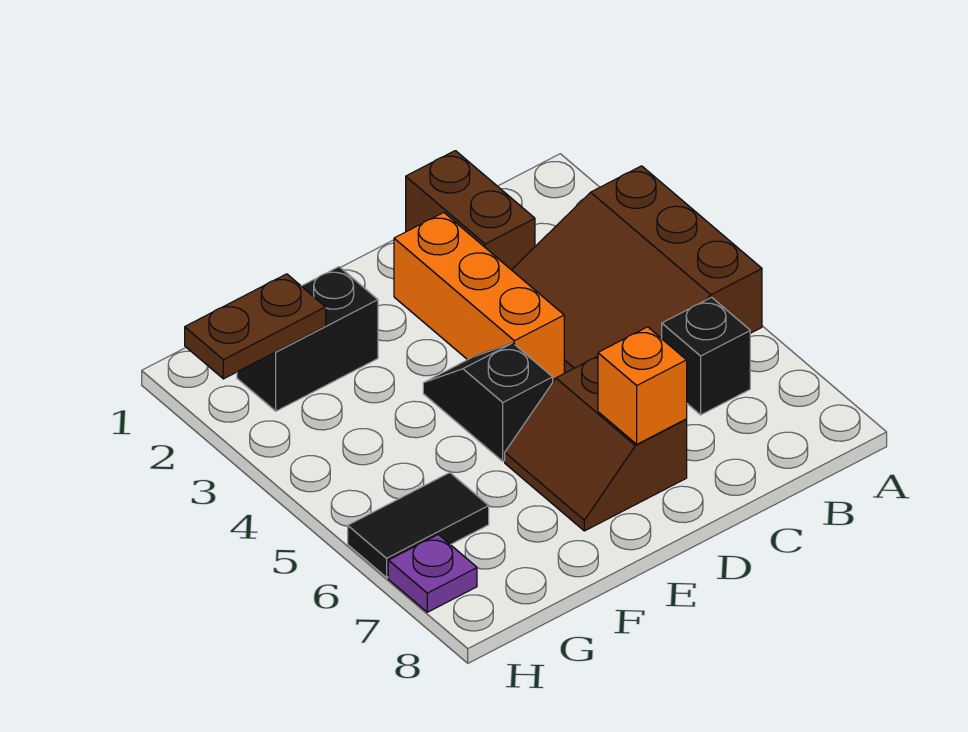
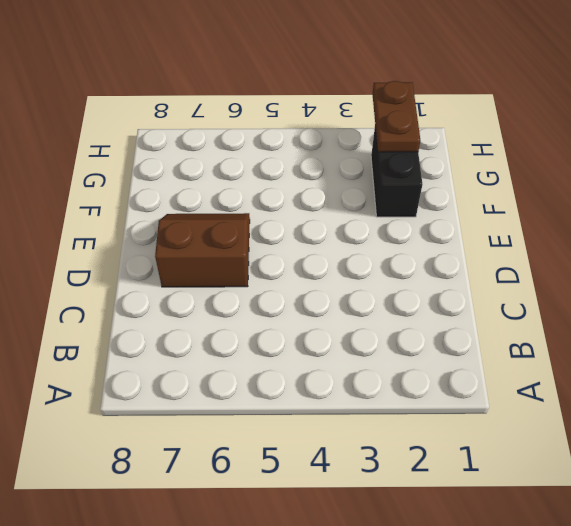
none -> brown 3x3 slope [512,166,762,372]
none -> black 1x1 brick [662,297,750,415]

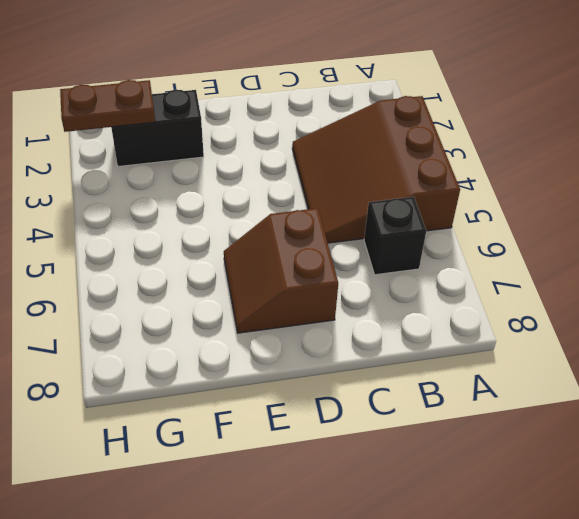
none -> brown 1x2 brick [406,151,535,270]
none -> orange 1x3 brick [394,212,564,379]

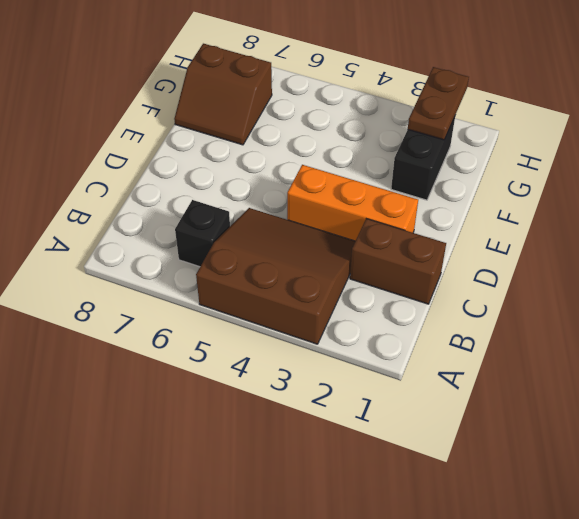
brown 2x2 slope [174,44,272,145] -> brown 2x2 slope turned to [505,356,687,531]
none -> black 1x2 slope [423,343,553,461]
none -> black 1x2 tile [348,473,489,577]

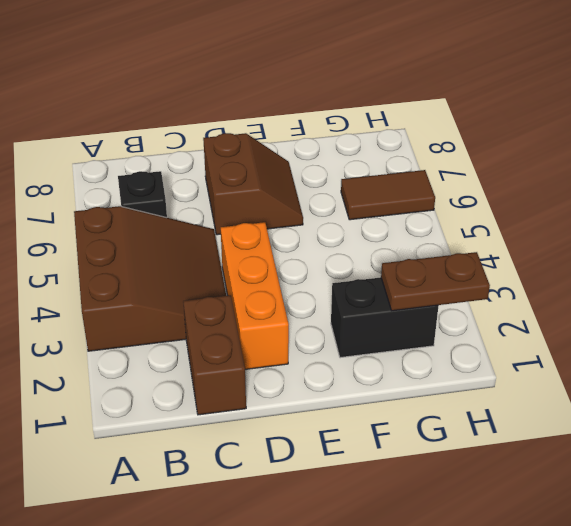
brown 1x2 tile [341,170,435,220] -> black 1x2 tile [348,473,489,577]
none -> black 1x2 slope [423,343,553,461]
none -> purple 1x1 plate [388,535,477,612]

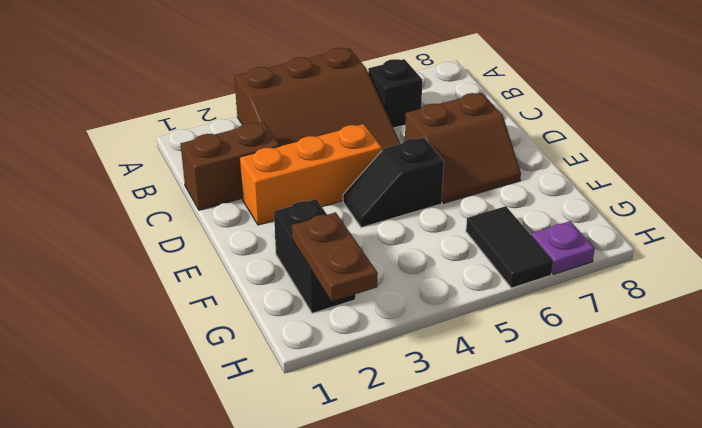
none -> orange 1x1 brick [598,327,687,444]

